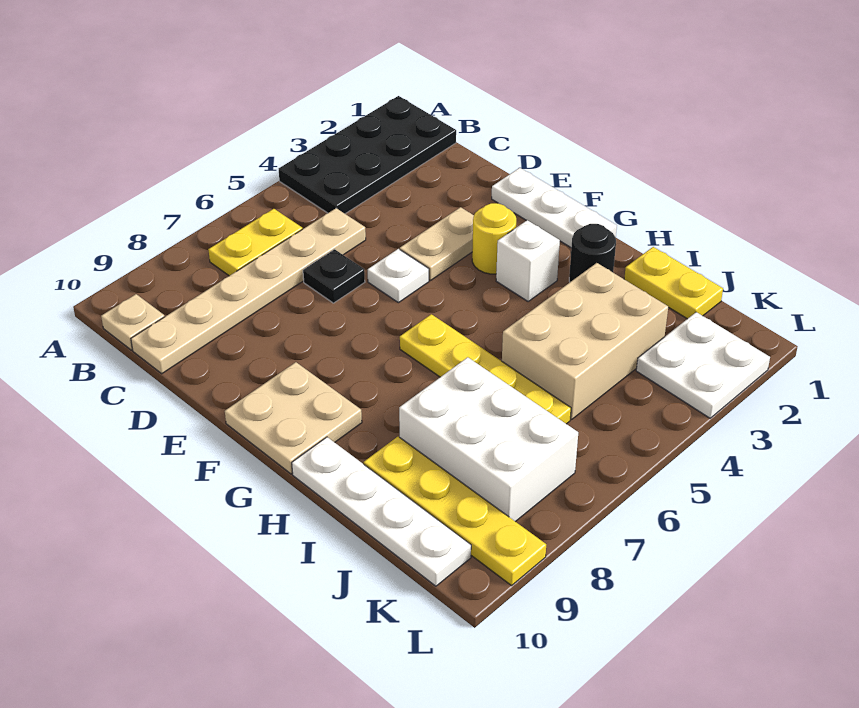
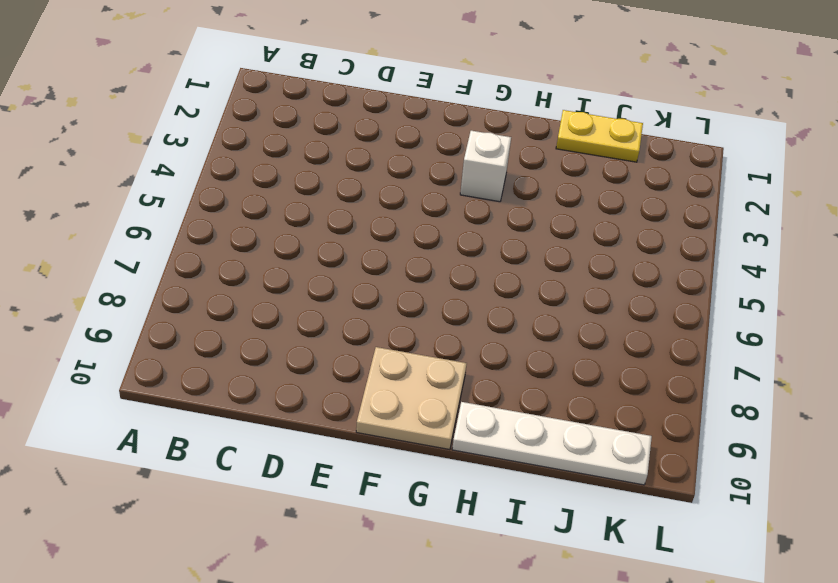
none -> black 2x4 plate [279,96,456,214]
none -> yellow 1x2 plate [208,209,302,276]
none -> tan 1x1 plate [101,294,165,350]

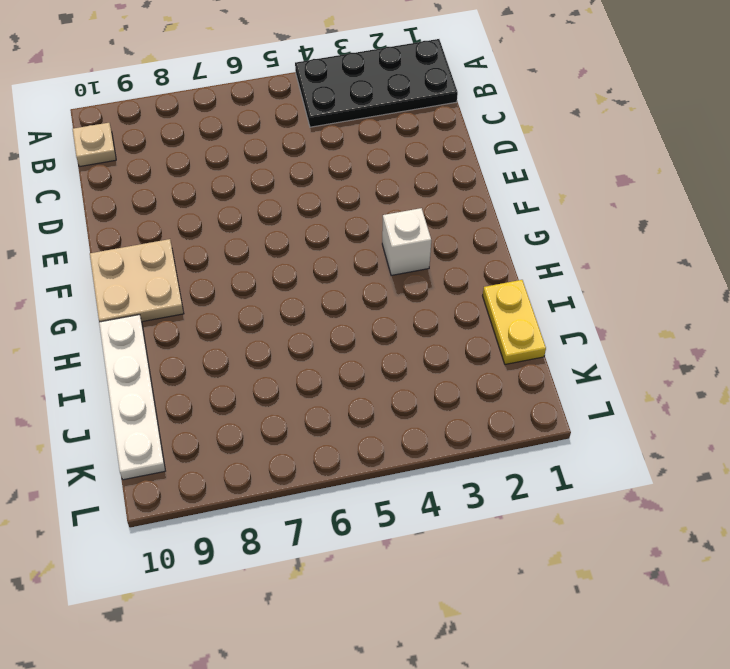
none -> yellow 1x2 plate [208,209,302,276]
none -> tan 1x6 plate [131,208,366,374]
none -> black 1x1 plate [303,249,365,303]

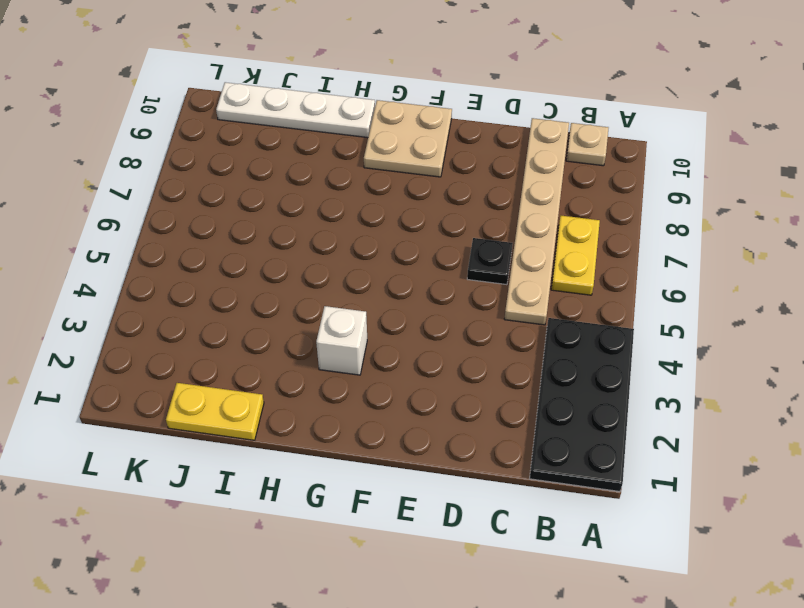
none -> white 1x3 plate [492,168,617,247]
none -> tan 1x2 plate [400,207,474,281]
none -> white 1x1 plate [368,249,429,303]

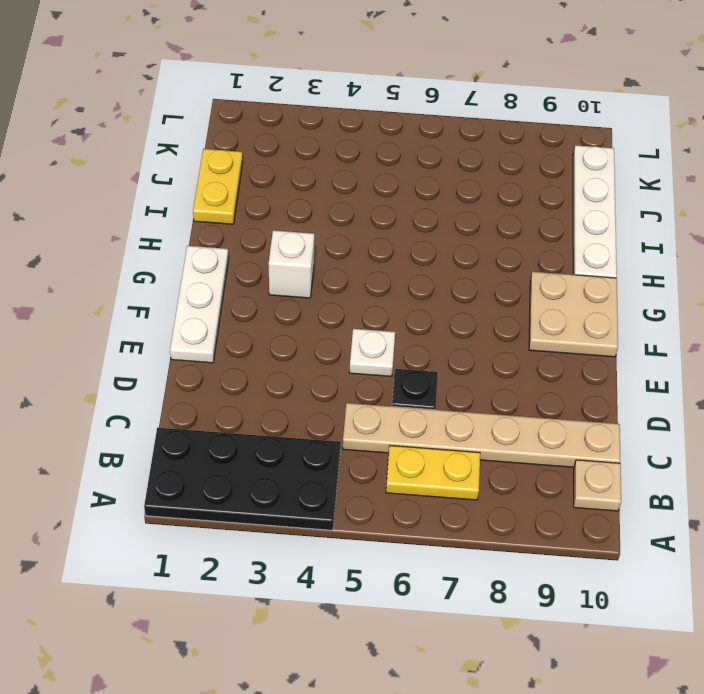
none -> tan 1x2 plate [400,207,474,281]
none -> yellow 1x1 round brick [472,203,516,274]
none -> yellow 1x4 plate [400,314,571,424]

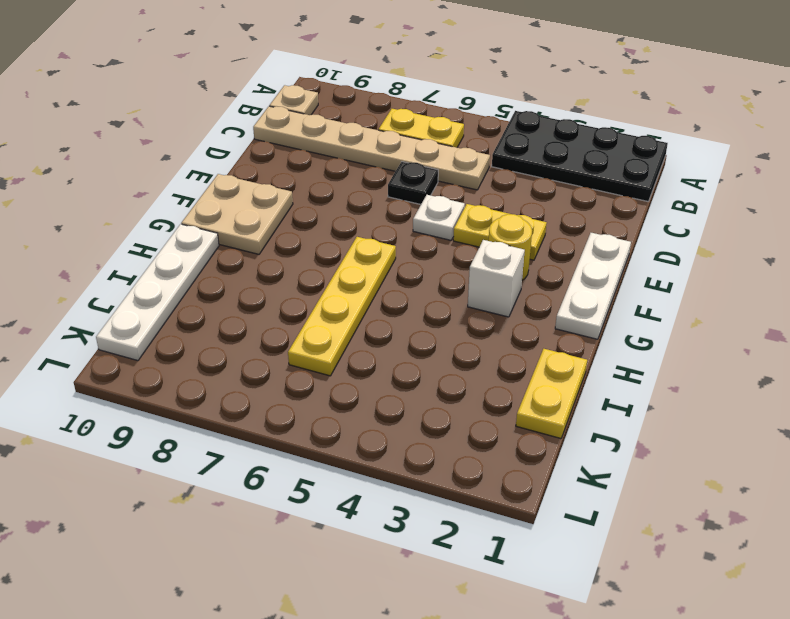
yellow 1x2 plate [453,204,547,260] -> tan 1x2 plate [400,207,474,281]
none -> black 1x1 round brick [569,224,616,282]
none -> tan 2x3 brick [502,263,668,419]
none -> white 2x3 brick [399,357,578,522]

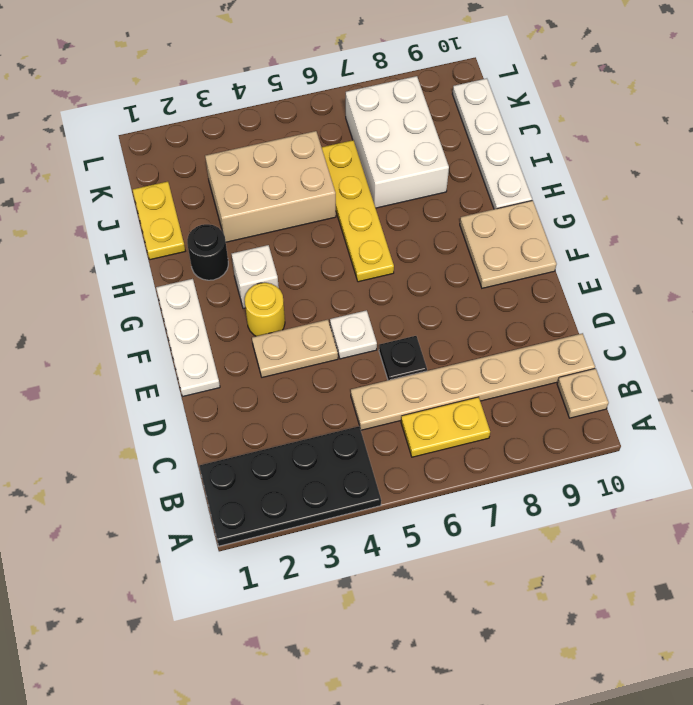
none -> yellow 1x4 plate [364,437,546,585]
none -> white 2x2 plate [636,312,770,418]

